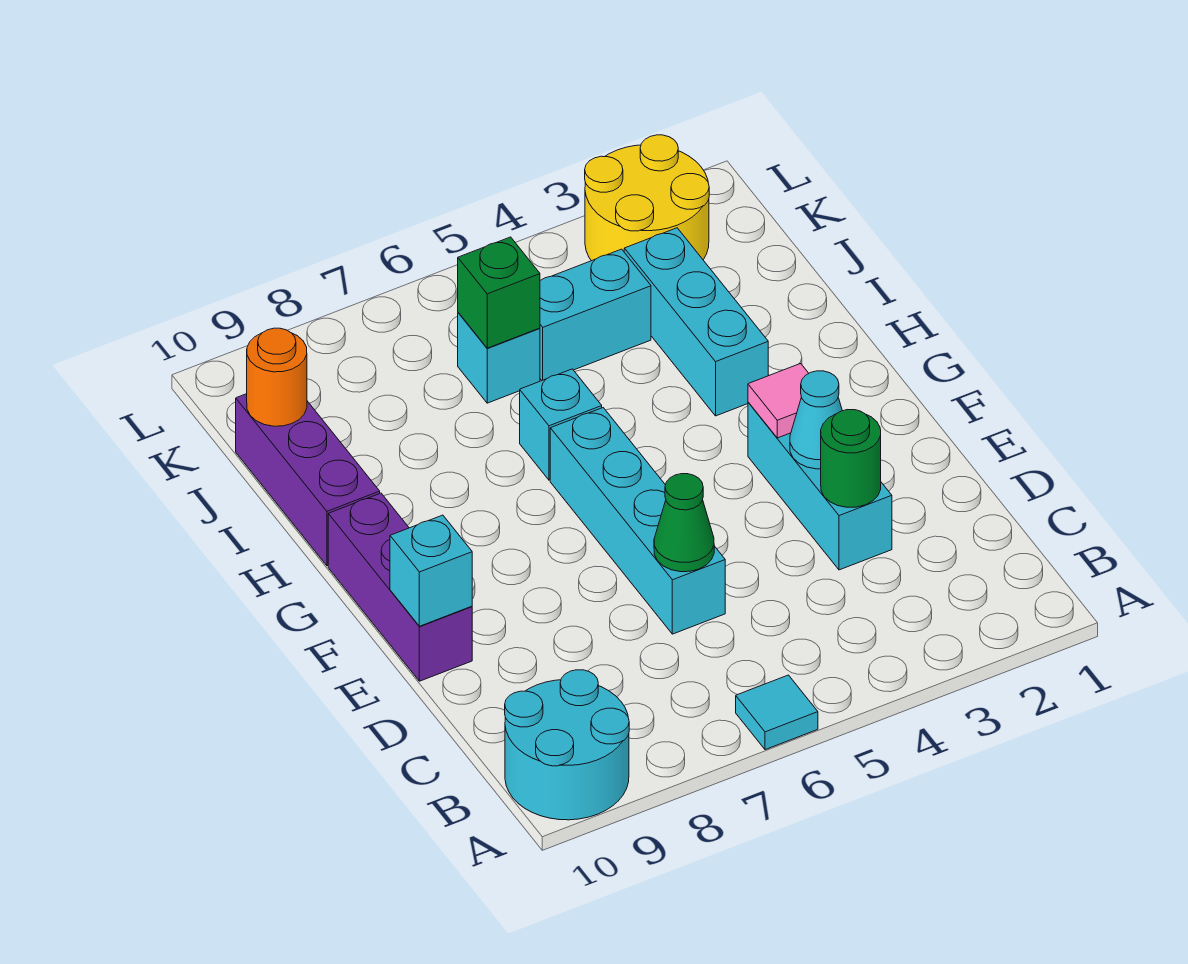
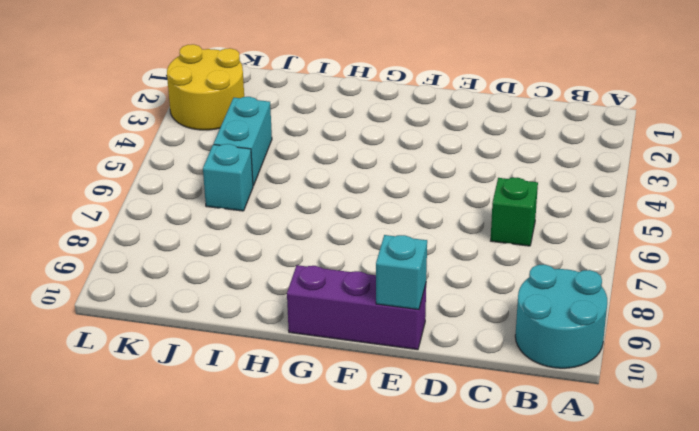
green 1x1 brick [491,177,538,246] -> green 1x1 brick moved to [458,237,540,348]
none -> cyan 1x1 tile [736,675,818,750]
none -> cyan 1x3 brick [748,402,892,570]
none -> cyan 1x4 brick [550,408,725,634]

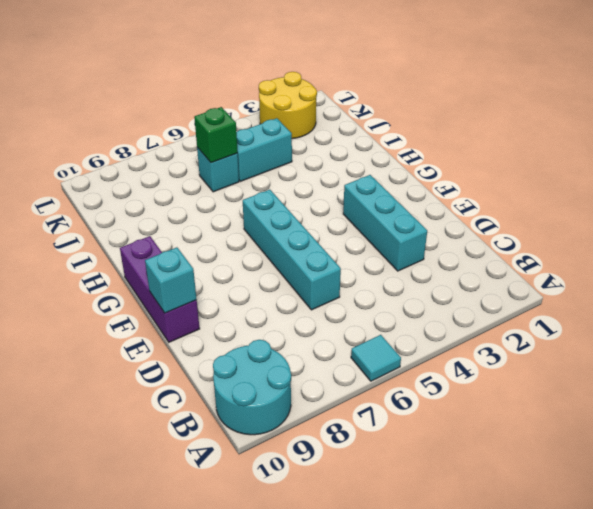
none -> cyan 1x3 brick [624,228,768,416]
none -> cyan 1x1 brick [520,369,602,480]
none -> purple 1x3 brick [236,394,380,566]

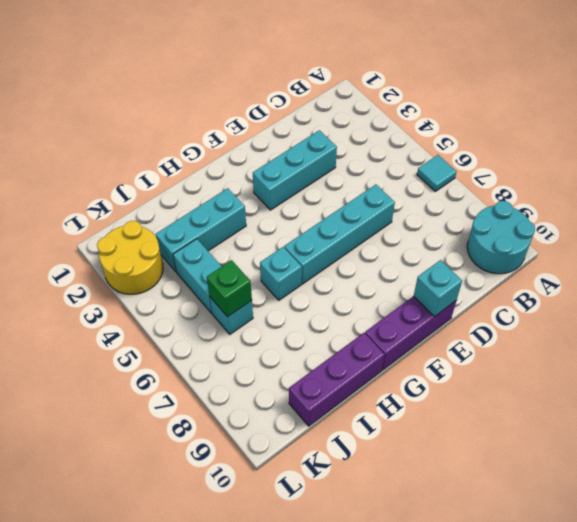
none -> green 1x1 round brick [821,410,881,507]
none -> green 1x1 cone [654,474,714,572]
none -> cyan 1x1 cone [790,371,842,469]

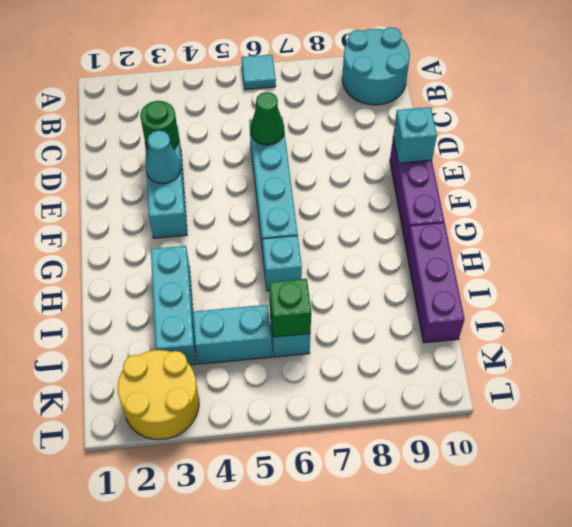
none -> pink 1x1 tile [748,363,809,438]
none -> orange 1x1 round brick [247,328,307,426]

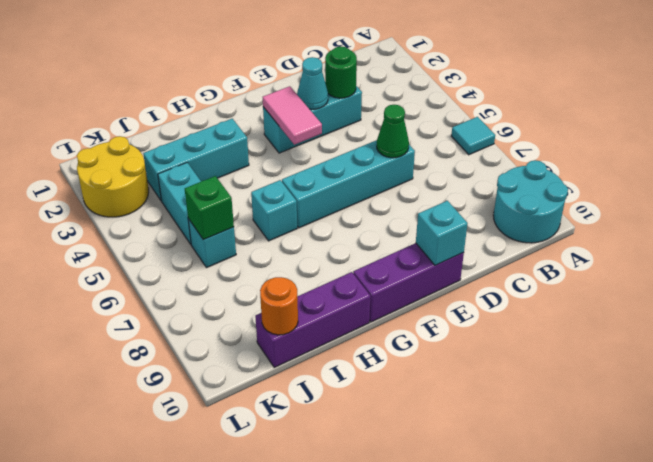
pink 1x2 tile [263,86,322,145] -> pink 1x1 tile [748,363,809,438]

